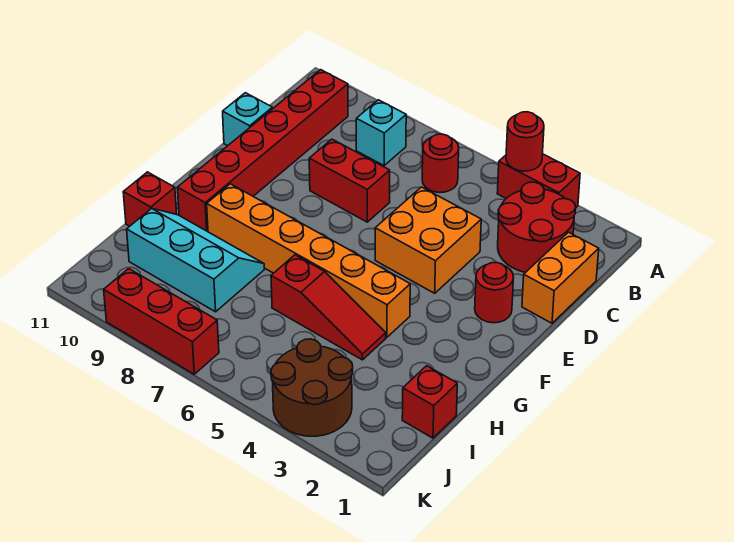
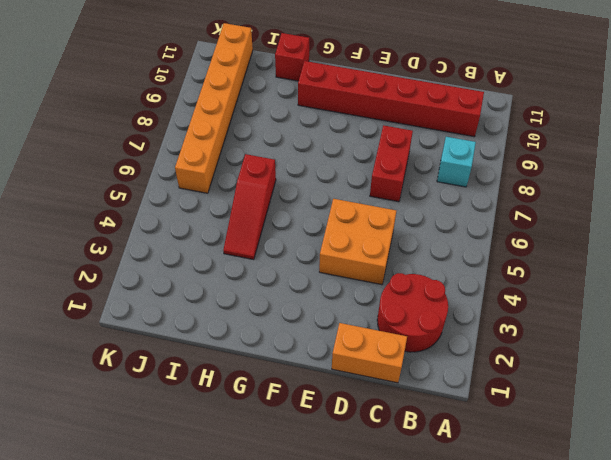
orange 1x6 brick [175,23,253,193] -> orange 1x6 brick moved to [207,184,410,337]
none -> red 1x2 brick [497,154,580,207]
none -> red 1x1 round brick [422,134,459,193]
none -> cyan 1x1 brick [223,93,272,146]

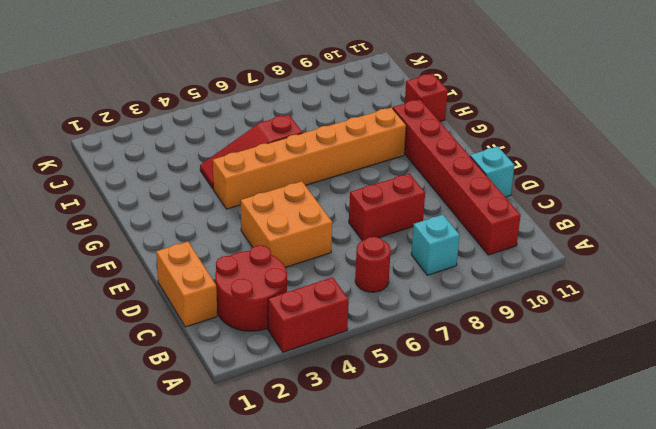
none -> red 1x1 round brick [475,263,514,323]
none -> cyan 2x3 slope [127,208,264,312]
none -> red 1x1 brick [402,366,457,438]

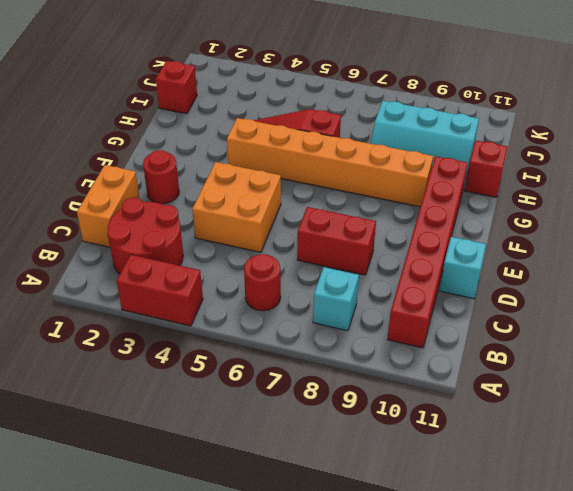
none -> brown 2x2 round brick [271,339,353,436]
none -> red 1x3 brick [104,269,219,374]
none -> red 1x1 round brick [506,112,544,171]

